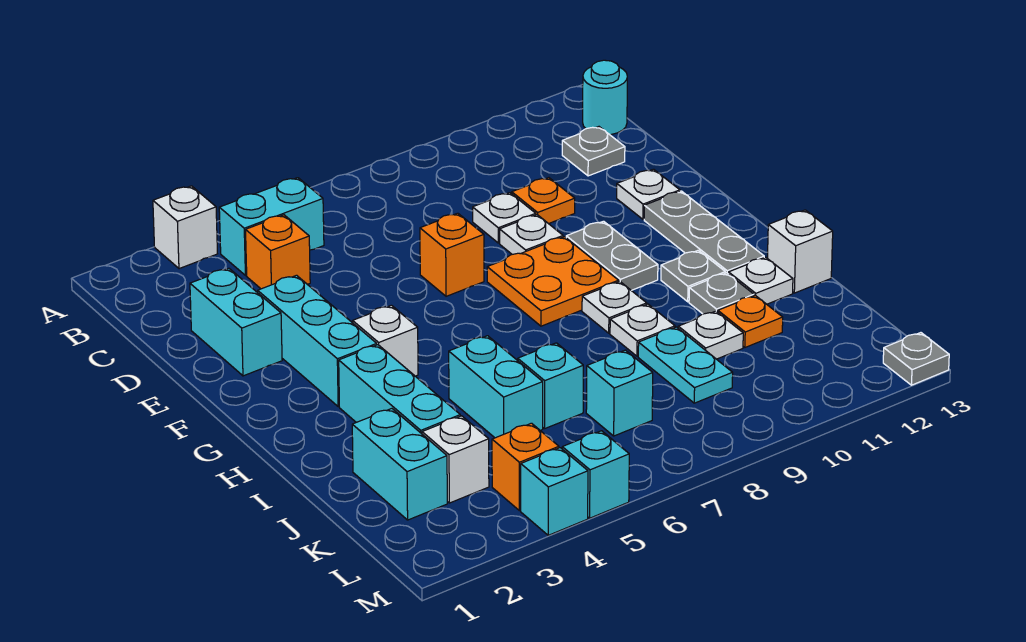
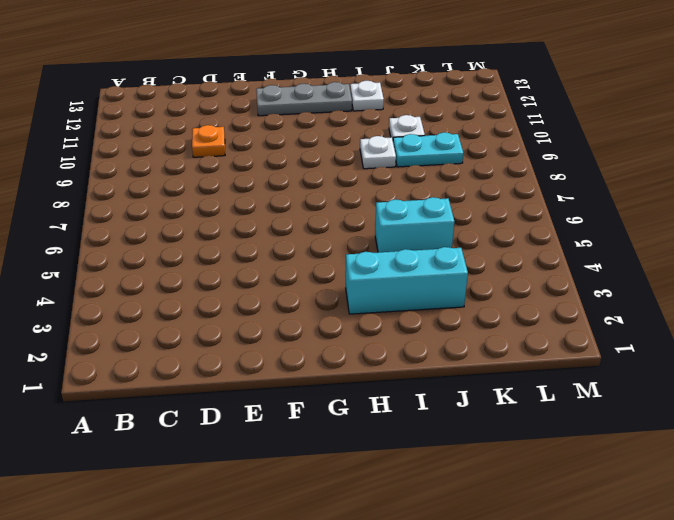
none -> white 1x1 brick [153,186,217,269]
none -> cyan 1x2 brick [219,178,324,276]
none -> cyan 1x1 round brick [583,60,627,135]
none -> orange 1x1 brick [246,215,310,289]

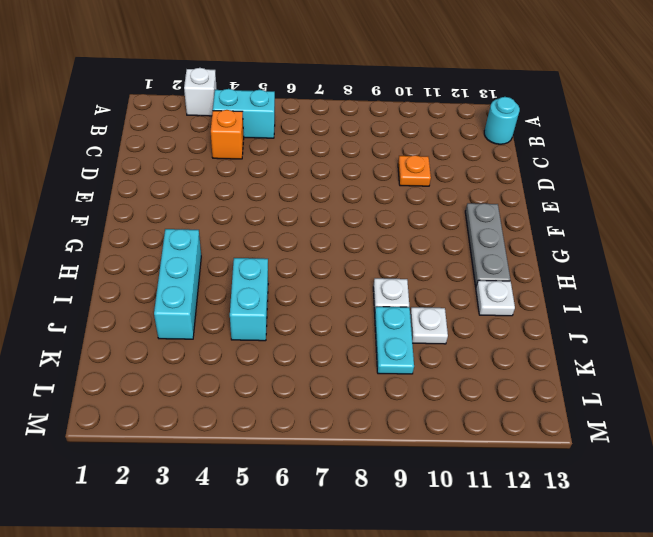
none -> grey 1x1 plate [562,127,625,176]
none -> cyan 1x2 brick [190,268,282,376]
none -> white 1x1 plate [473,193,536,243]
none -> cyan 1x3 brick [258,275,377,407]

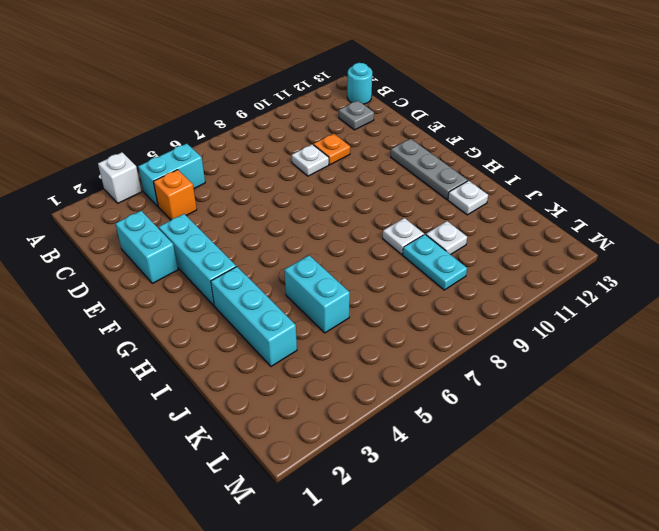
none -> orange 1x1 brick [420,213,484,296]
none -> white 1x1 plate [500,215,563,254]
none -> white 1x1 plate [617,169,680,219]
none -> orange 2x2 plate [487,237,619,326]

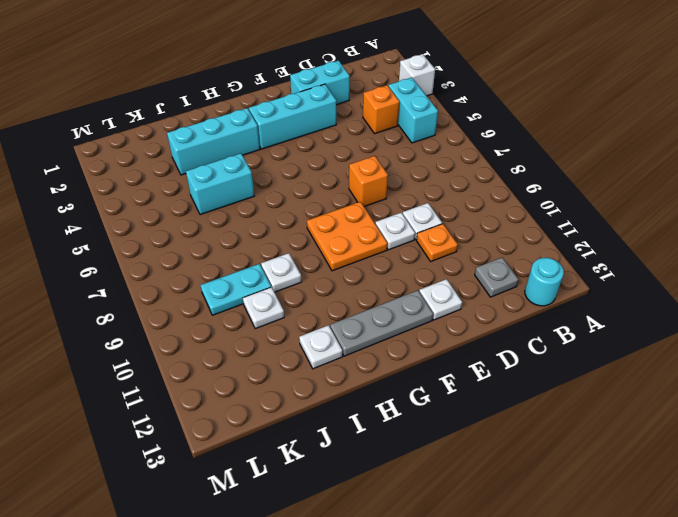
none -> grey 1x2 plate [566,221,658,290]
none -> white 1x1 brick [353,305,418,376]
none -> white 1x1 plate [582,281,647,333]
none -> grey 1x1 plate [661,250,725,302]

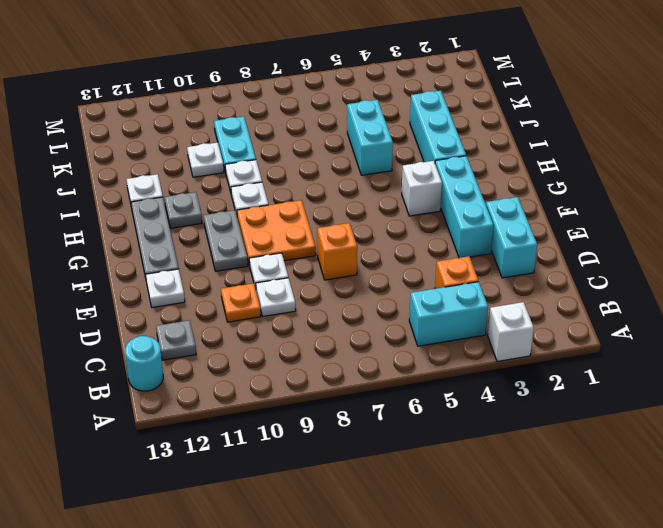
none -> grey 1x1 plate [689,273,754,314]
none -> white 1x1 brick [767,210,833,293]
none -> cyan 1x2 brick [352,409,447,520]
none -> cyan 1x1 brick [518,343,583,429]

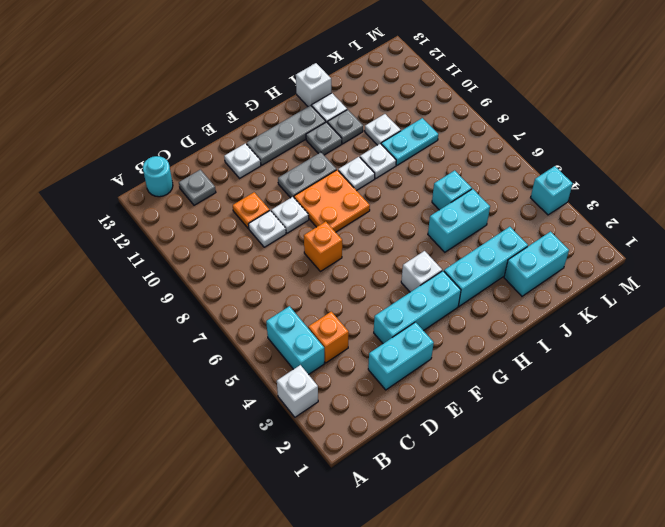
none -> orange 1x1 plate [718,295,783,347]
none -> white 1x1 brick [422,416,489,503]
none -> cyan 1x1 brick [586,350,653,436]
none -> orange 1x1 brick [492,423,559,511]

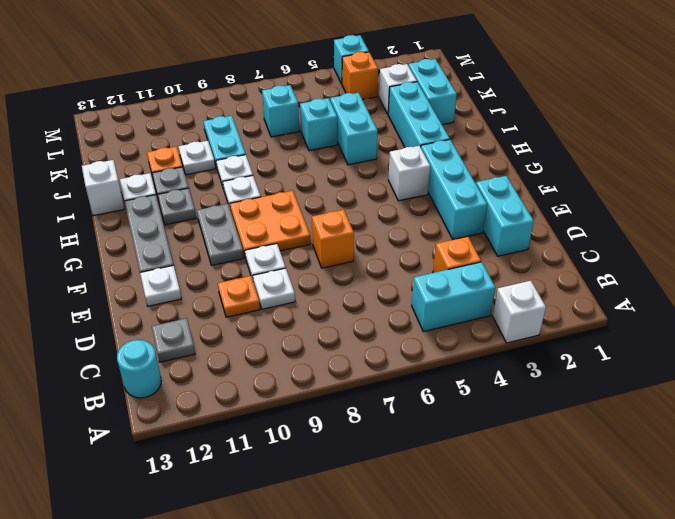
none -> cyan 1x1 brick [562,431,629,518]
none -> grey 1x1 plate [883,333,949,385]

